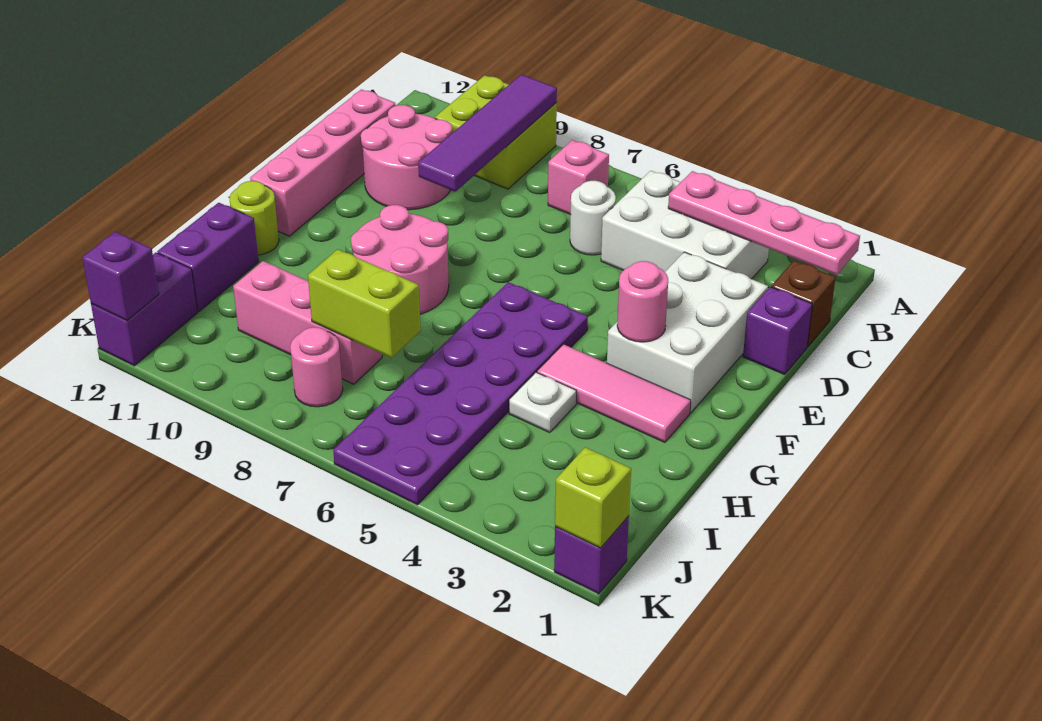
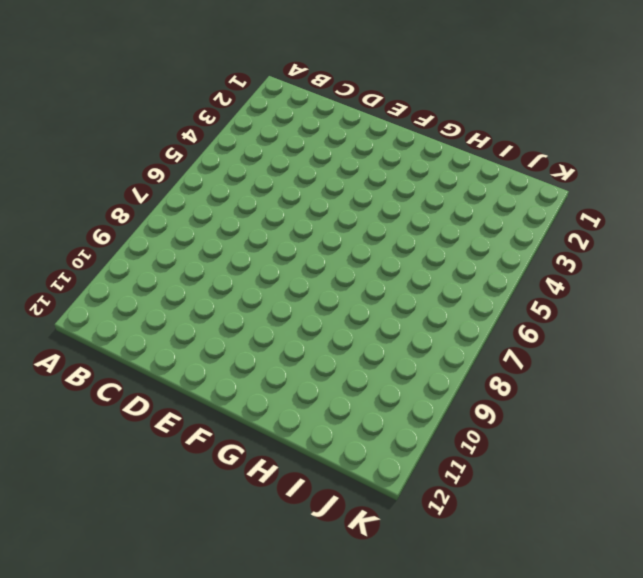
none -> lime 2x2 brick [435,75,557,189]
none -> white 2x3 brick [601,171,769,279]
none -> pink 1x1 brick [548,140,609,215]

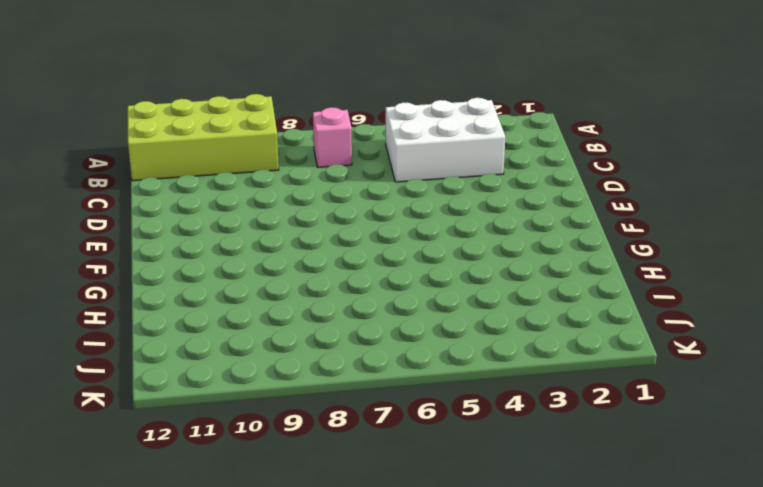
lime 2x4 brick [128,94,279,181] -> lime 2x2 brick [435,75,557,189]
none -> brown 1x1 brick [771,261,836,347]
none -> white 1x1 round brick [570,181,616,255]
none -> pink 2x2 round brick [361,105,452,210]

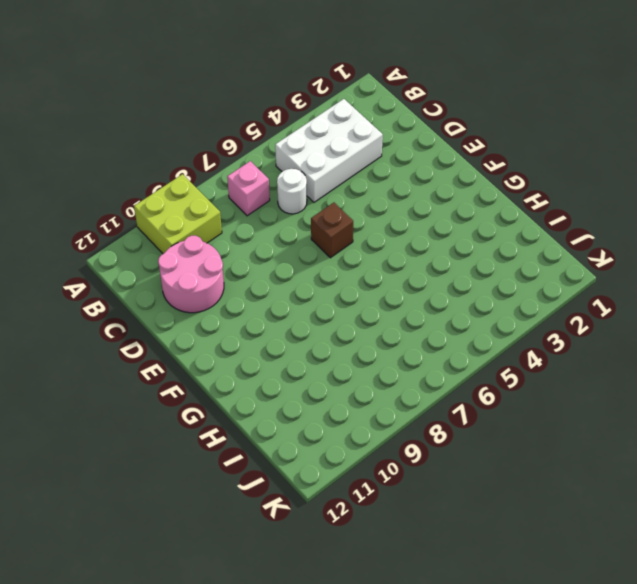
brown 1x1 brick [311,203,353,258] -> brown 1x1 brick moved to [771,261,836,347]
none -> pink 1x4 brick [250,89,396,236]
none -> purple 1x1 brick [743,287,812,374]
none -> white 2x3 brick [607,252,768,413]

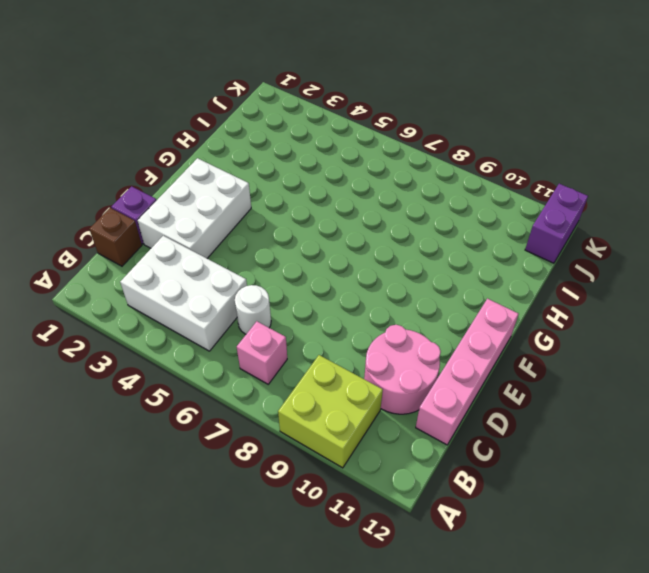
none -> purple 2x6 plate [333,282,588,505]
none -> pink 2x2 round brick [351,205,449,314]
none -> pink 1x3 tile [537,344,691,442]

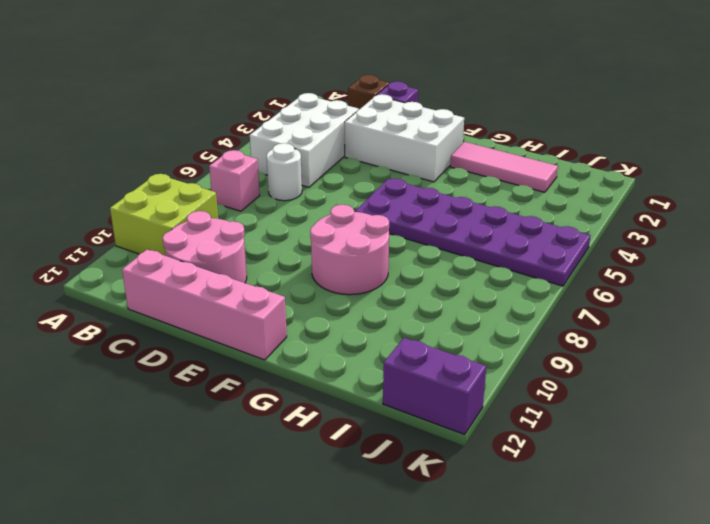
pink 1x3 tile [450,142,558,192] -> pink 1x3 tile turned to [537,344,691,442]
none -> lime 1x1 round brick [229,181,279,255]
none -> white 1x1 plate [509,372,576,432]
none -> purple 1x2 brick [157,203,259,312]

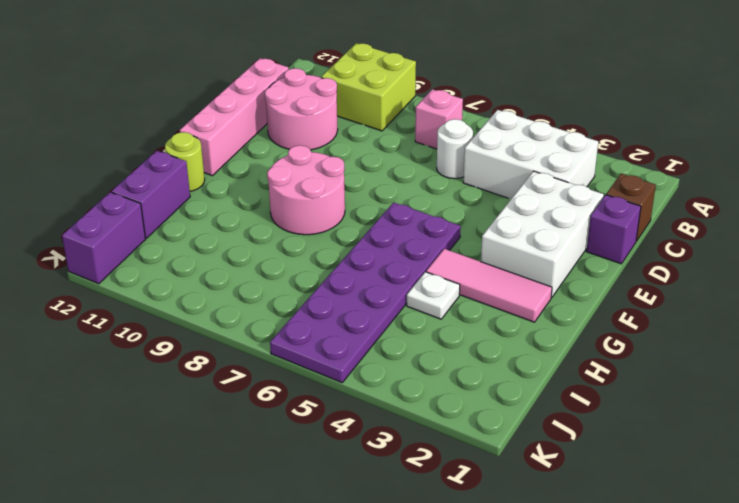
none -> pink 1x3 brick [233,261,382,384]
none -> pink 1x1 round brick [290,327,343,407]
none -> purple 1x1 brick [554,516,629,594]

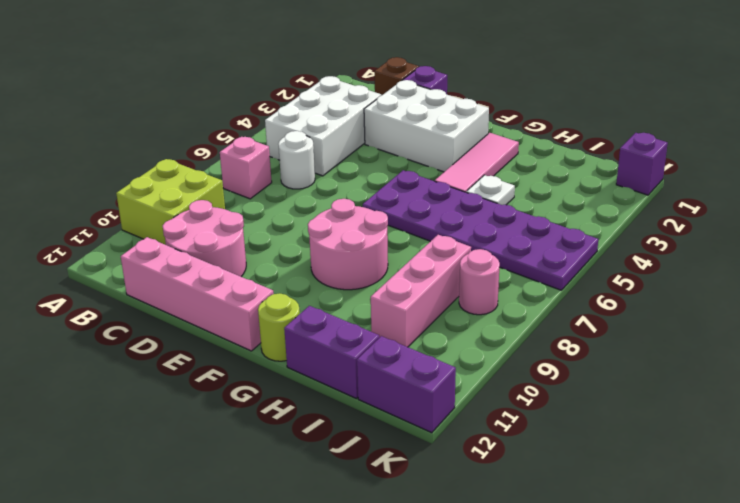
none -> purple 1x4 tile [418,74,557,192]
none -> pink 1x4 plate [668,171,860,275]
none -> pink 1x1 round brick [617,261,668,342]

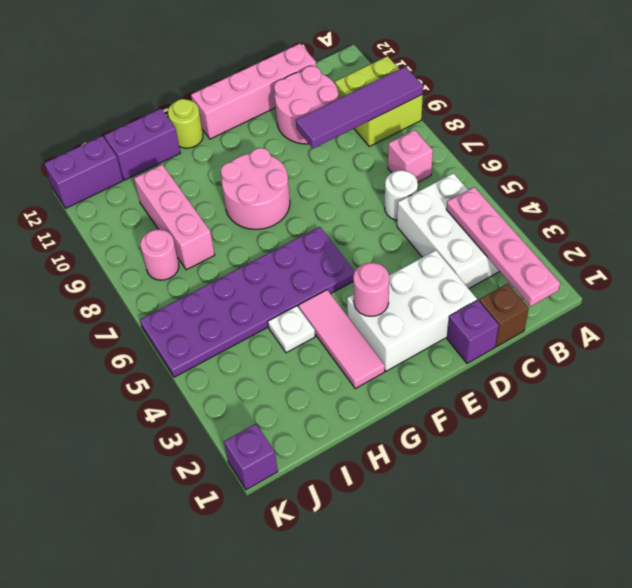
none -> lime 1x2 brick [308,249,421,358]
none -> lime 1x1 brick [555,447,631,548]
none -> purple 1x1 brick [82,232,159,321]

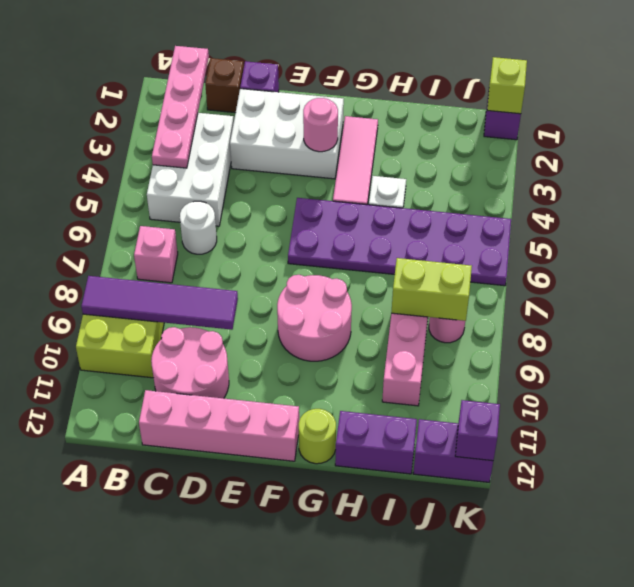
lime 1x2 brick [391,258,472,321] -> lime 1x2 brick turned to [308,249,421,358]

